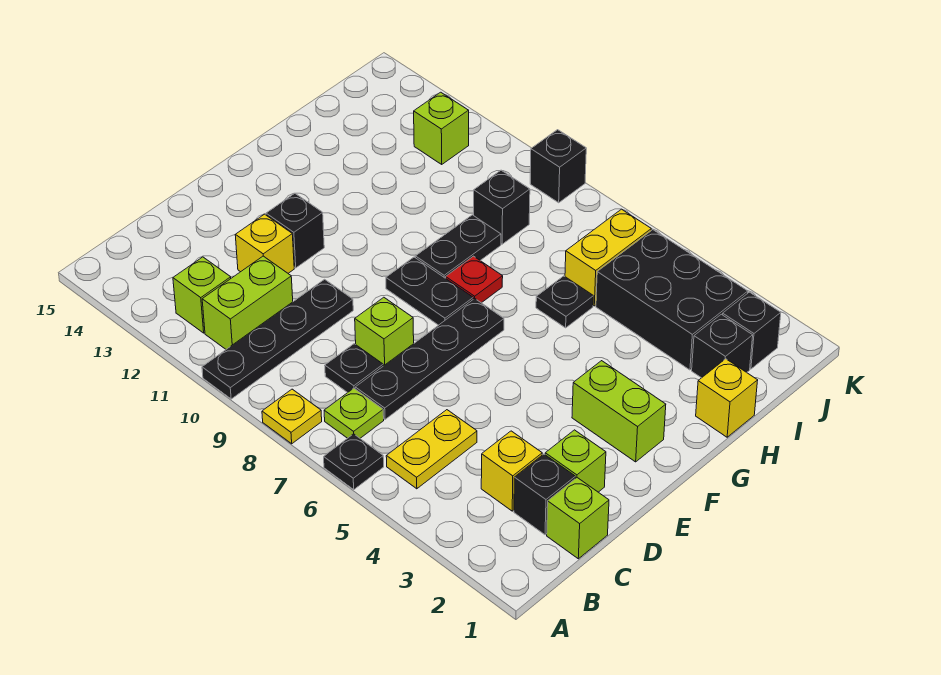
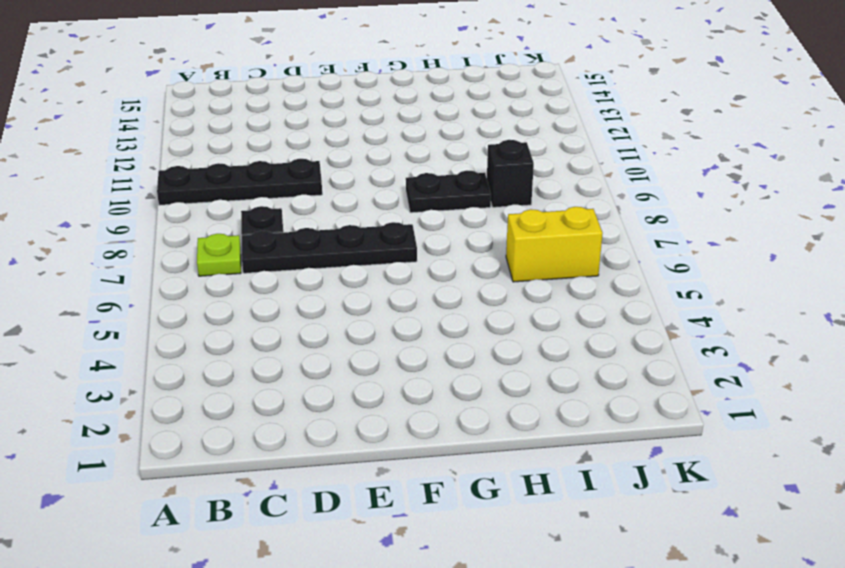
none -> black 1x1 plate [324,434,384,490]
none -> yellow 1x1 plate [262,389,322,444]
none -> yellow 1x2 plate [386,410,477,489]

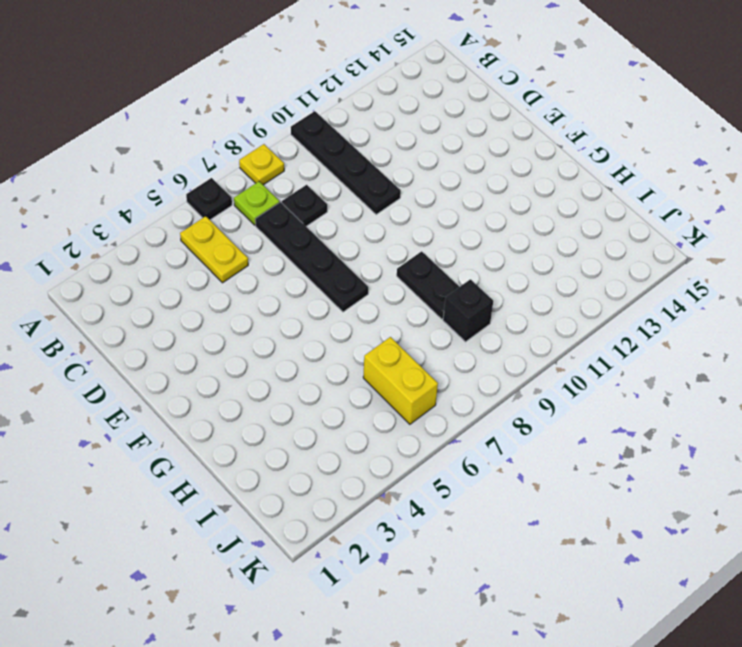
none -> lime 1x2 brick [202,256,293,349]
none -> lime 1x1 brick [173,257,231,333]
none -> lime 1x1 brick [547,478,609,559]

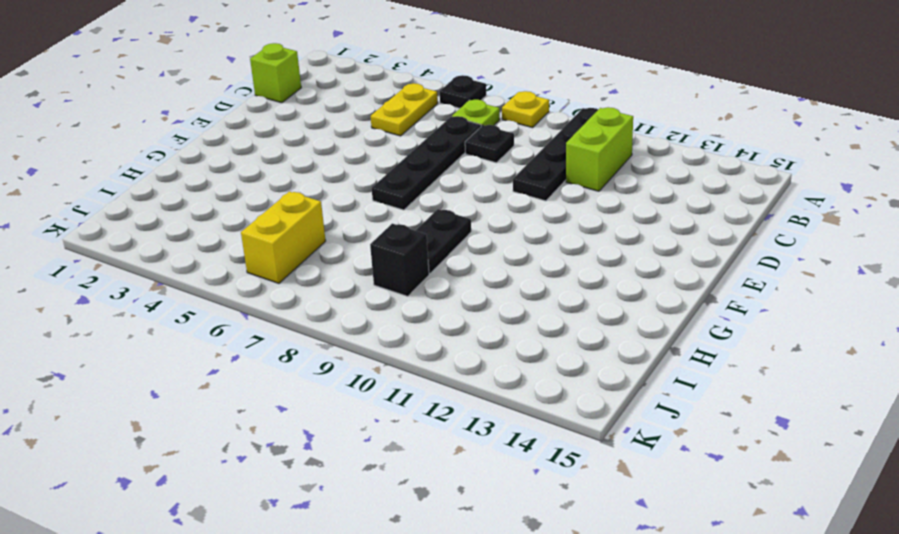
none -> lime 1x1 brick [173,257,231,333]
none -> black 1x1 brick [514,454,575,535]
none -> yellow 1x1 brick [481,431,542,511]

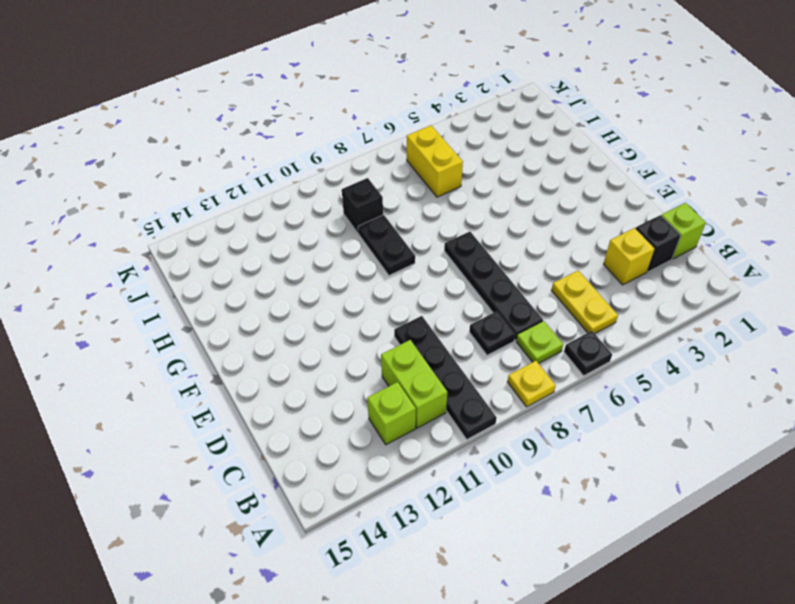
none -> lime 1x1 brick [545,430,606,492]
none -> lime 1x1 brick [355,297,414,366]
none -> yellow 1x1 brick [235,214,294,273]

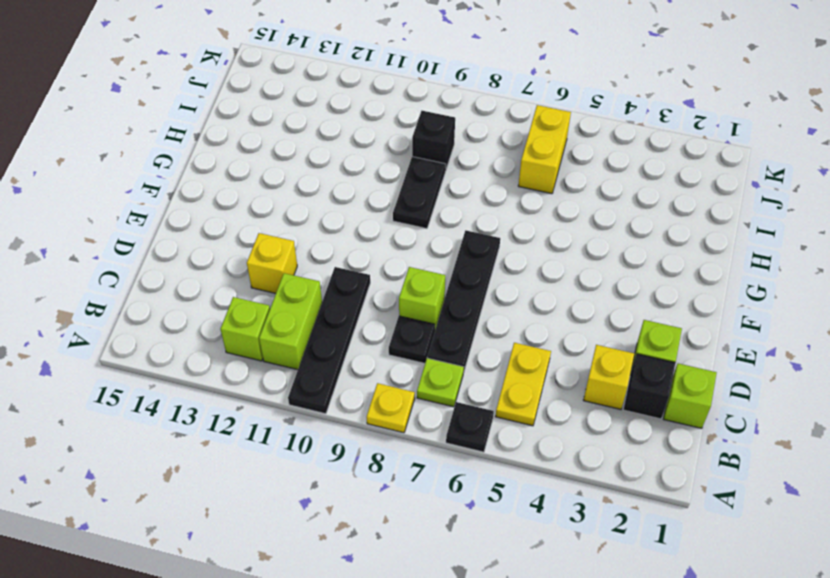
none -> black 1x1 brick [266,193,324,268]
none -> lime 1x2 brick [572,361,666,462]
none -> black 1x2 plate [386,257,473,325]

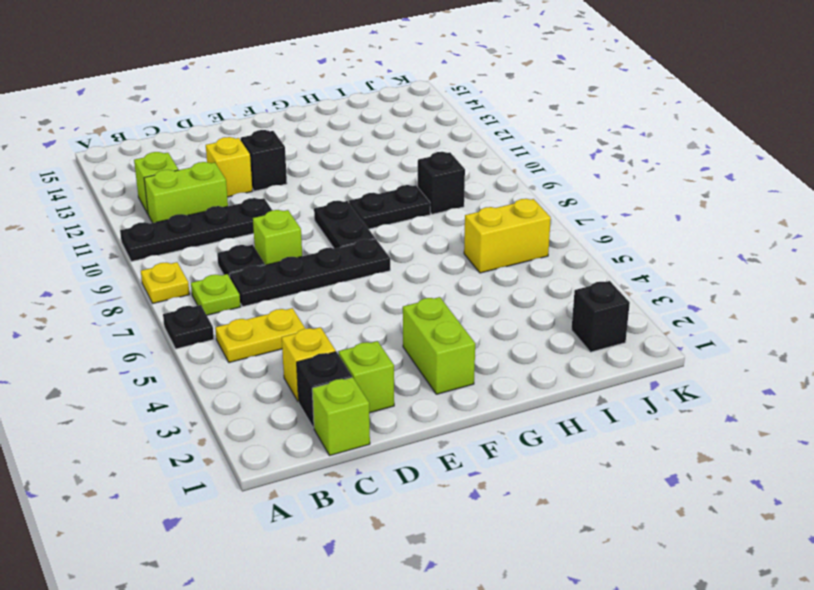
none -> red 1x1 plate [446,256,503,303]
none -> yellow 1x1 brick [696,359,758,437]
none -> black 1x1 plate [536,276,593,328]

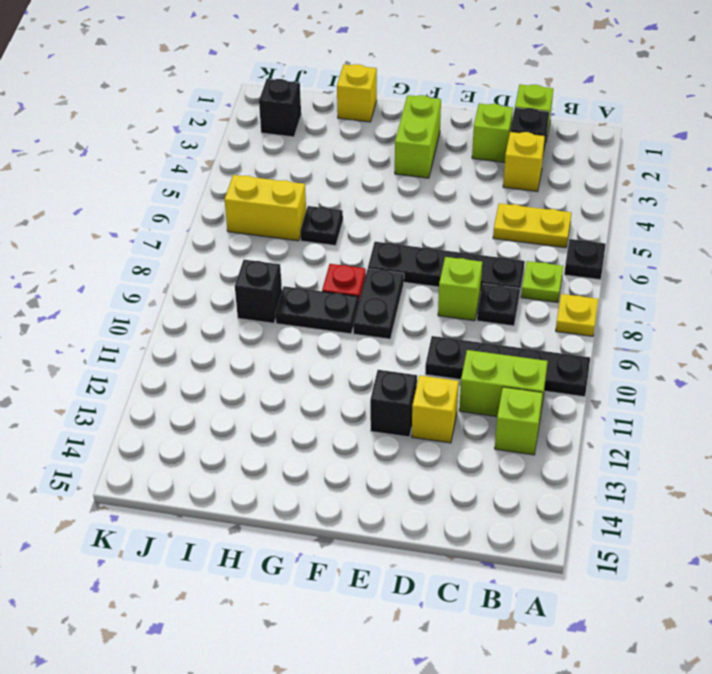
none -> black 1x1 brick [692,314,753,378]
none -> black 2x3 brick [596,230,748,370]
none -> lime 1x1 brick [414,92,469,164]

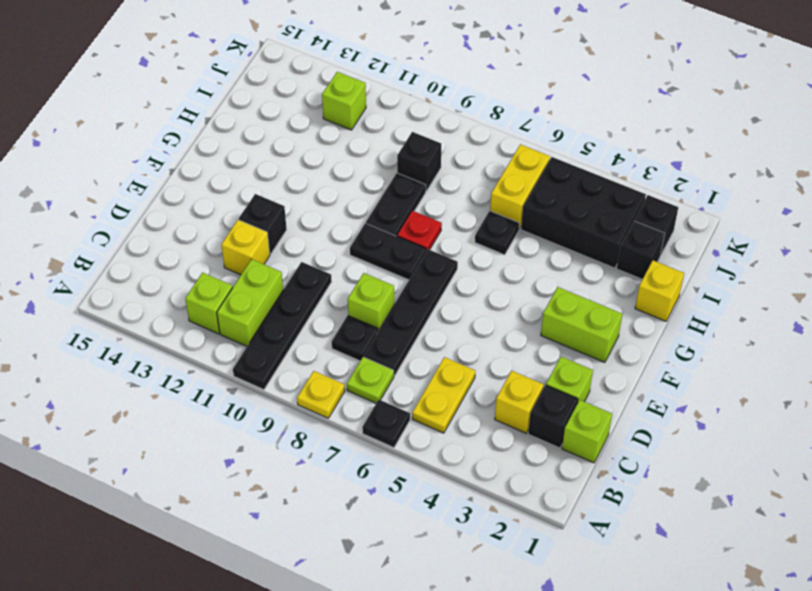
none -> black 1x1 brick [530,130,586,203]

